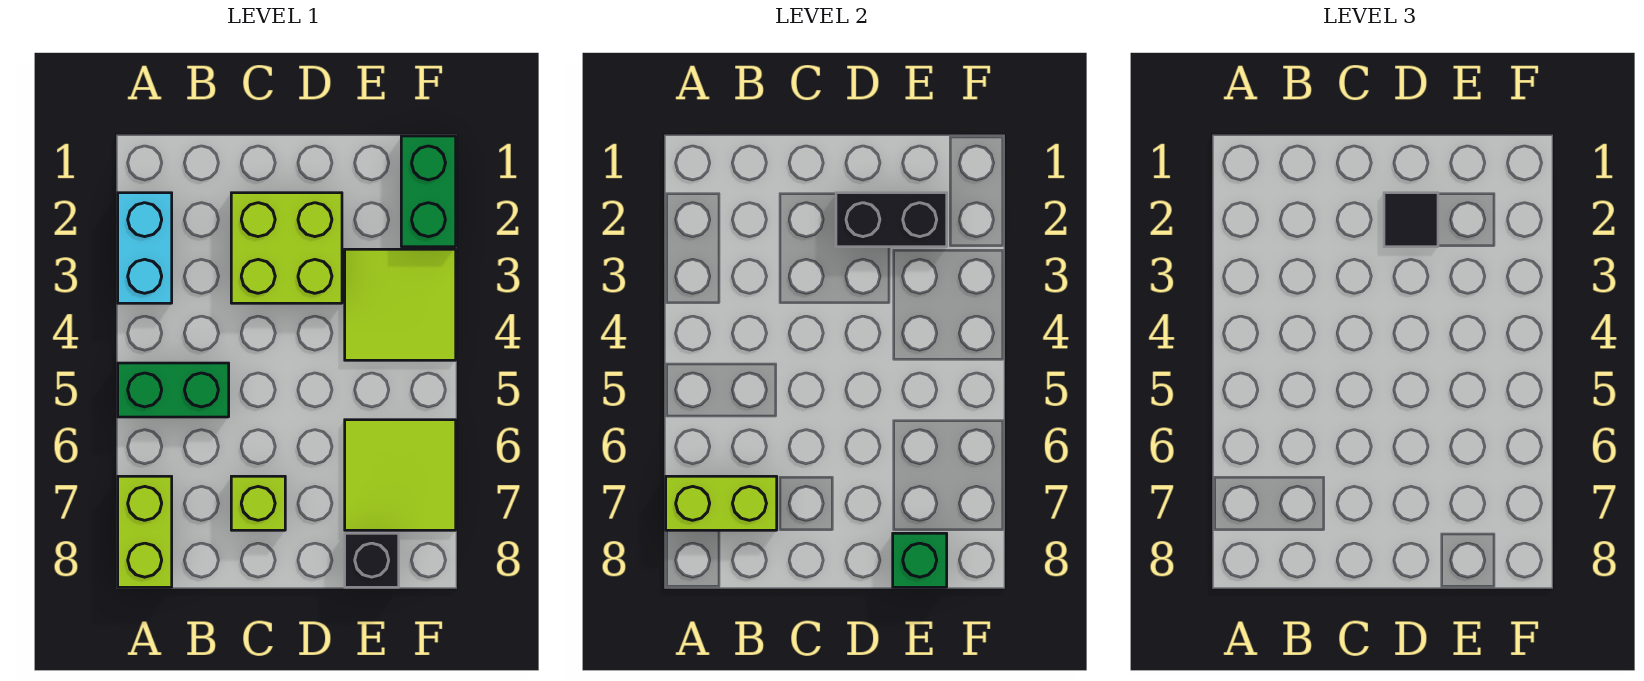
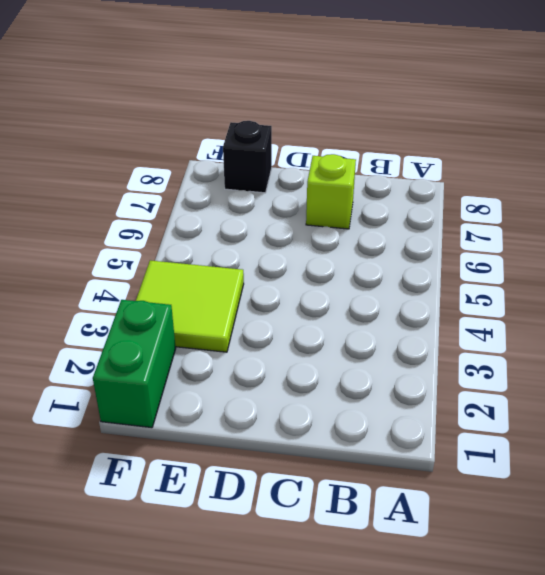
none -> cyan 1x2 brick [118,193,172,303]
none -> green 1x2 brick [118,363,229,417]
none -> lime 1x2 brick [118,476,172,587]

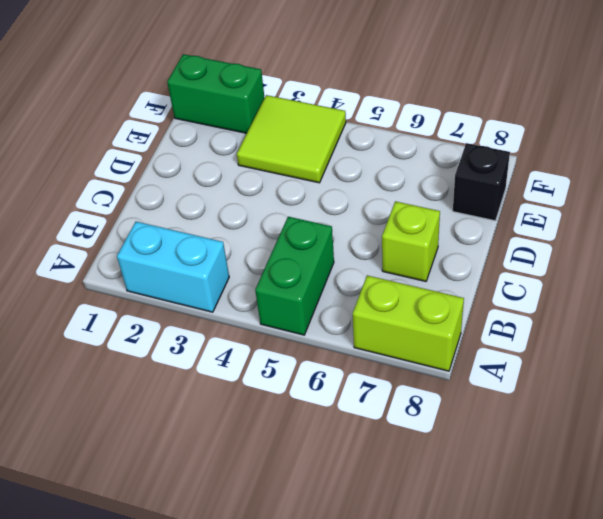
none -> lime 2x2 brick [231,193,342,303]
none -> lime 2x2 tile [345,420,456,530]
none -> lime 1x2 brick [666,476,777,530]

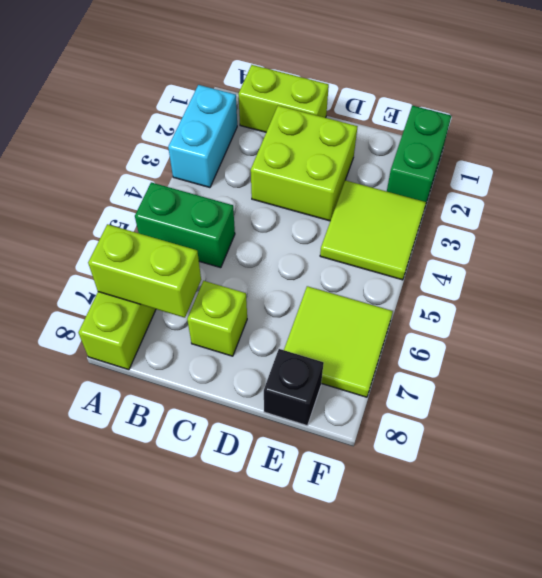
lime 1x2 brick [238,65,329,132] -> none
none -> black 1x2 brick [836,193,947,247]
none -> green 1x1 brick [893,533,947,587]
none -> black 1x1 tile [1384,193,1438,247]

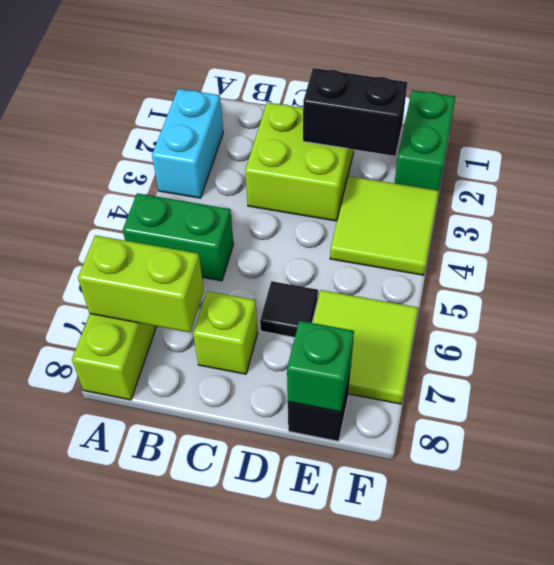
black 1x1 tile [260,281,318,338] -> black 1x1 tile moved to [1384,193,1438,247]

